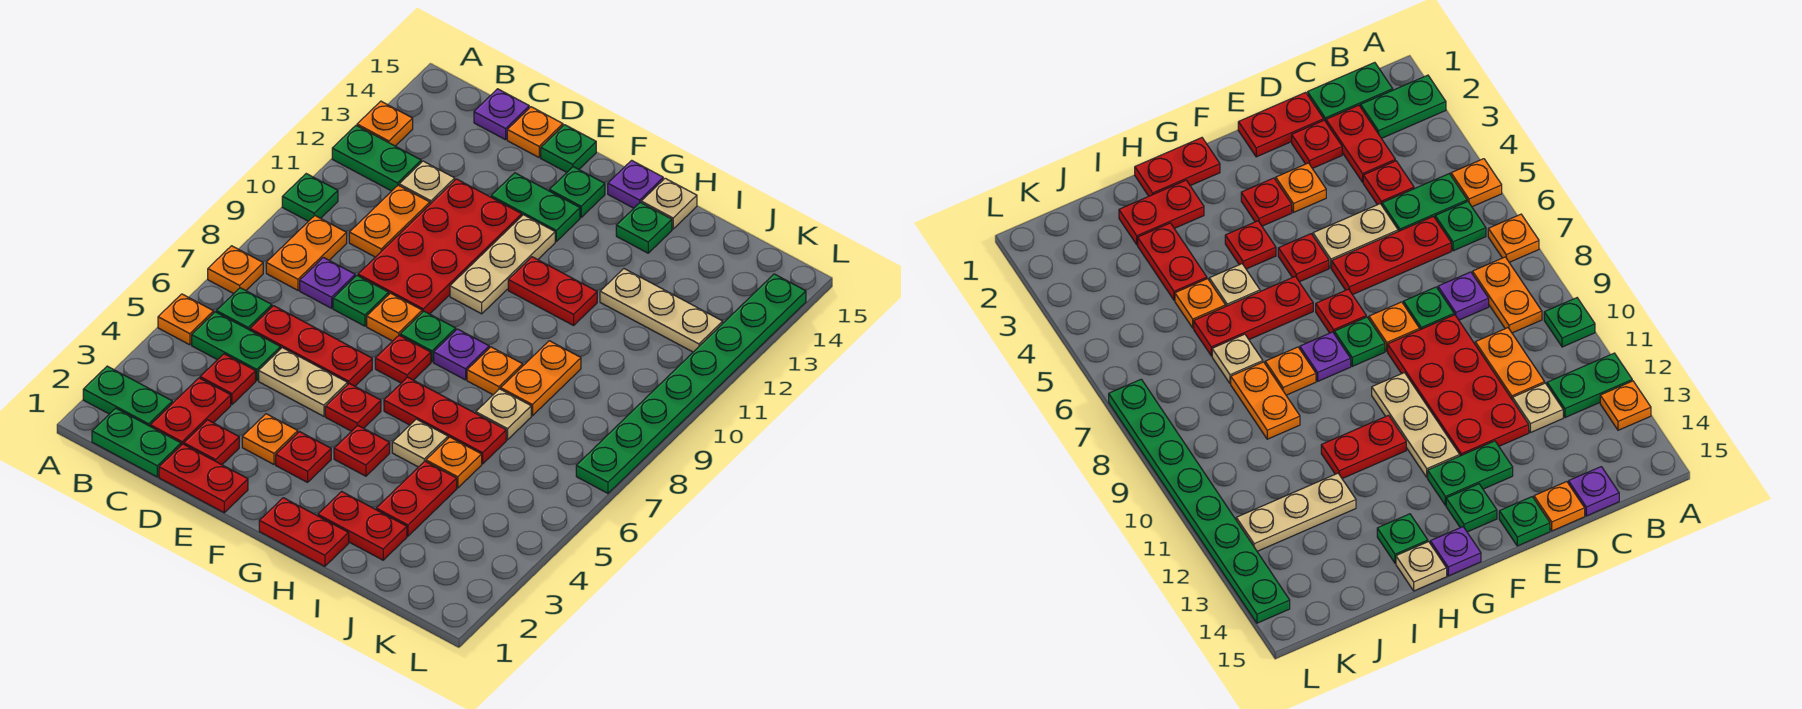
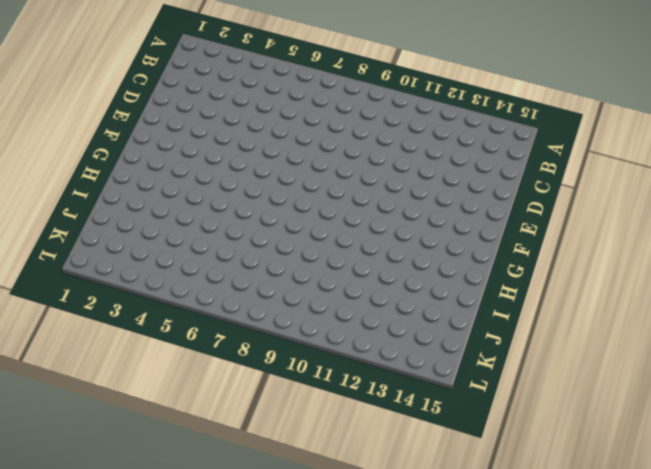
none -> green 1x2 plate [83,366,172,426]
none -> orange 1x1 plate [158,294,214,345]
none -> orange 1x1 plate [208,246,263,294]
none -> green 1x1 plate [282,174,338,221]

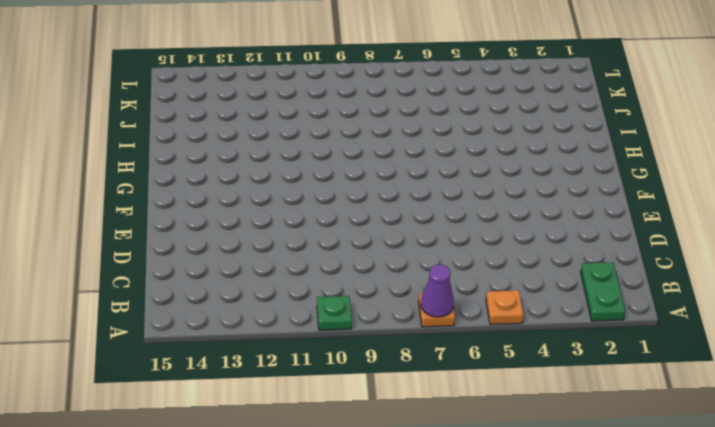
purple 1x1 cone [421,265,454,317] -> none
none -> green 1x2 plate [332,126,421,191]
none -> orange 1x1 plate [357,101,413,146]
none -> green 1x2 plate [92,408,181,477]
none -> green 1x2 plate [192,312,281,381]

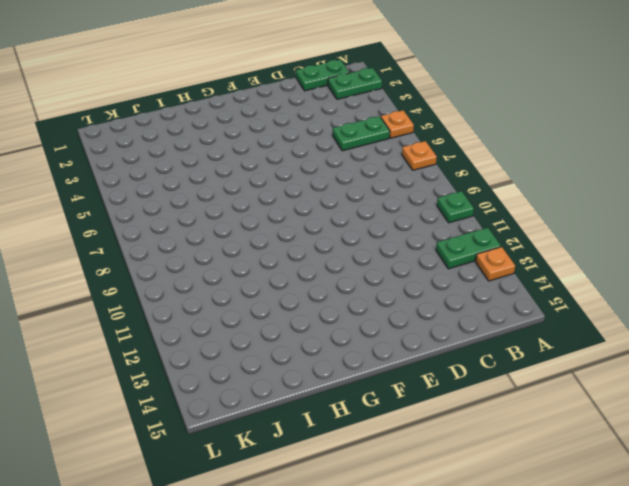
none -> green 1x1 plate [216,288,272,330]
none -> orange 1x2 plate [266,216,347,290]
none -> red 1x2 plate [150,378,231,445]
none -> red 1x1 plate [200,354,256,405]

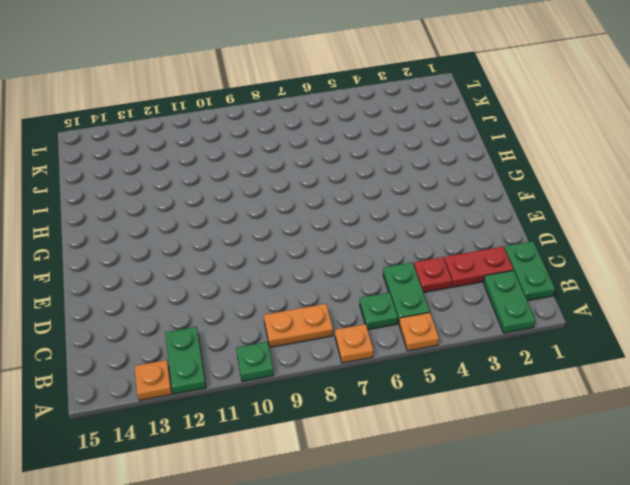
none -> red 1x3 plate [250,306,372,386]
none -> purple 1x1 plate [300,258,355,308]
none -> orange 1x2 plate [349,185,430,257]
none -> tan 1x1 plate [399,161,455,204]

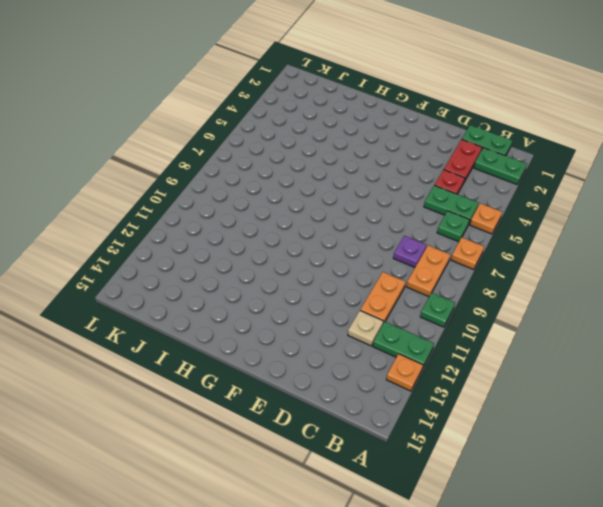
none -> red 1x3 plate [250,306,372,386]
none -> purple 1x1 plate [474,89,529,140]
none -> red 1x2 plate [159,444,248,513]
none -> red 1x1 plate [184,420,239,465]

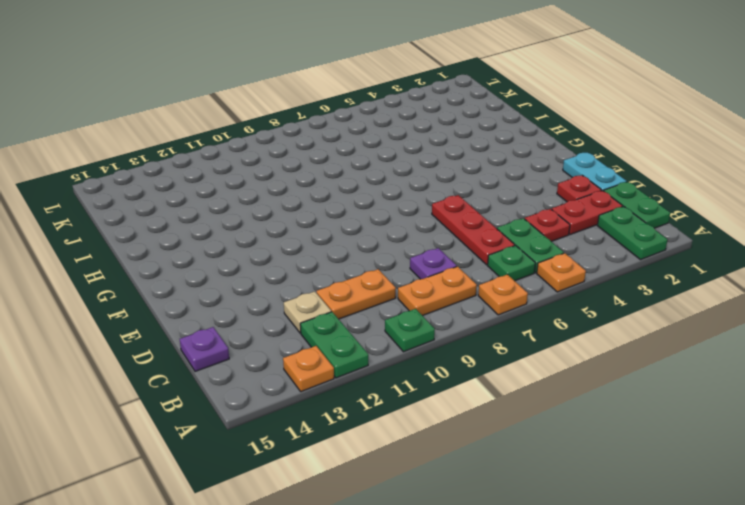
cyan 1x2 plate [563,153,627,191] -> red 1x2 plate [159,444,248,513]
none -> tan 1x2 plate [259,348,348,416]
none -> green 1x1 plate [333,276,389,326]
none -> red 2x4 plate [358,179,522,314]
none -> orange 1x1 plate [507,107,563,157]

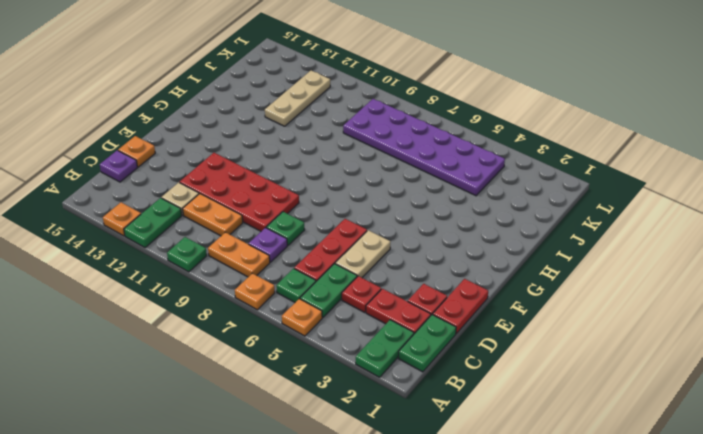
purple 2x6 plate [343,99,505,196] -> none
none -> orange 1x1 plate [242,414,298,464]
none -> orange 1x1 plate [367,293,422,341]
none -> green 1x2 plate [491,173,580,241]
none -> green 1x1 plate [541,125,596,172]

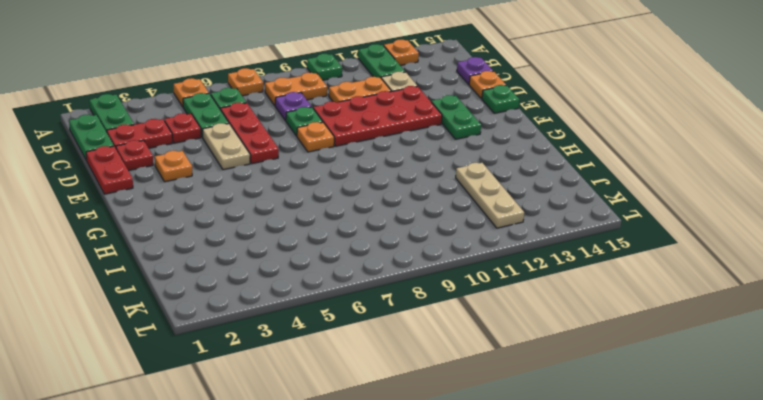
none -> red 1x1 plate [276,432,331,482]
none -> red 1x1 plate [325,383,381,431]
none -> red 1x1 plate [375,335,431,383]
none -> green 1x1 plate [400,311,456,362]

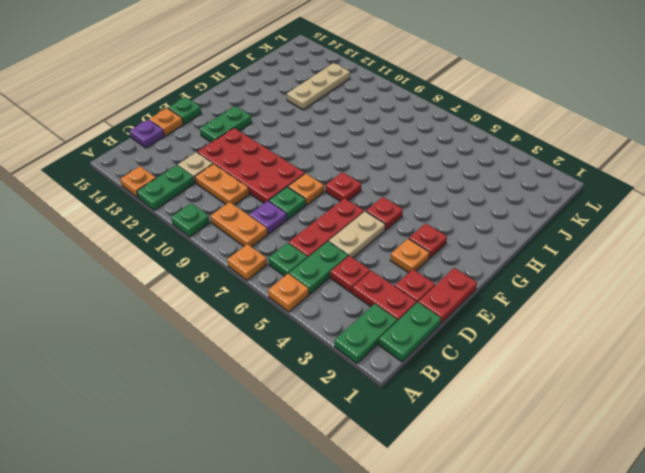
none -> green 1x1 plate [400,311,456,362]
none -> tan 1x3 plate [450,215,555,314]
none -> green 1x1 plate [549,167,605,217]
none -> red 1x2 plate [259,498,349,566]

